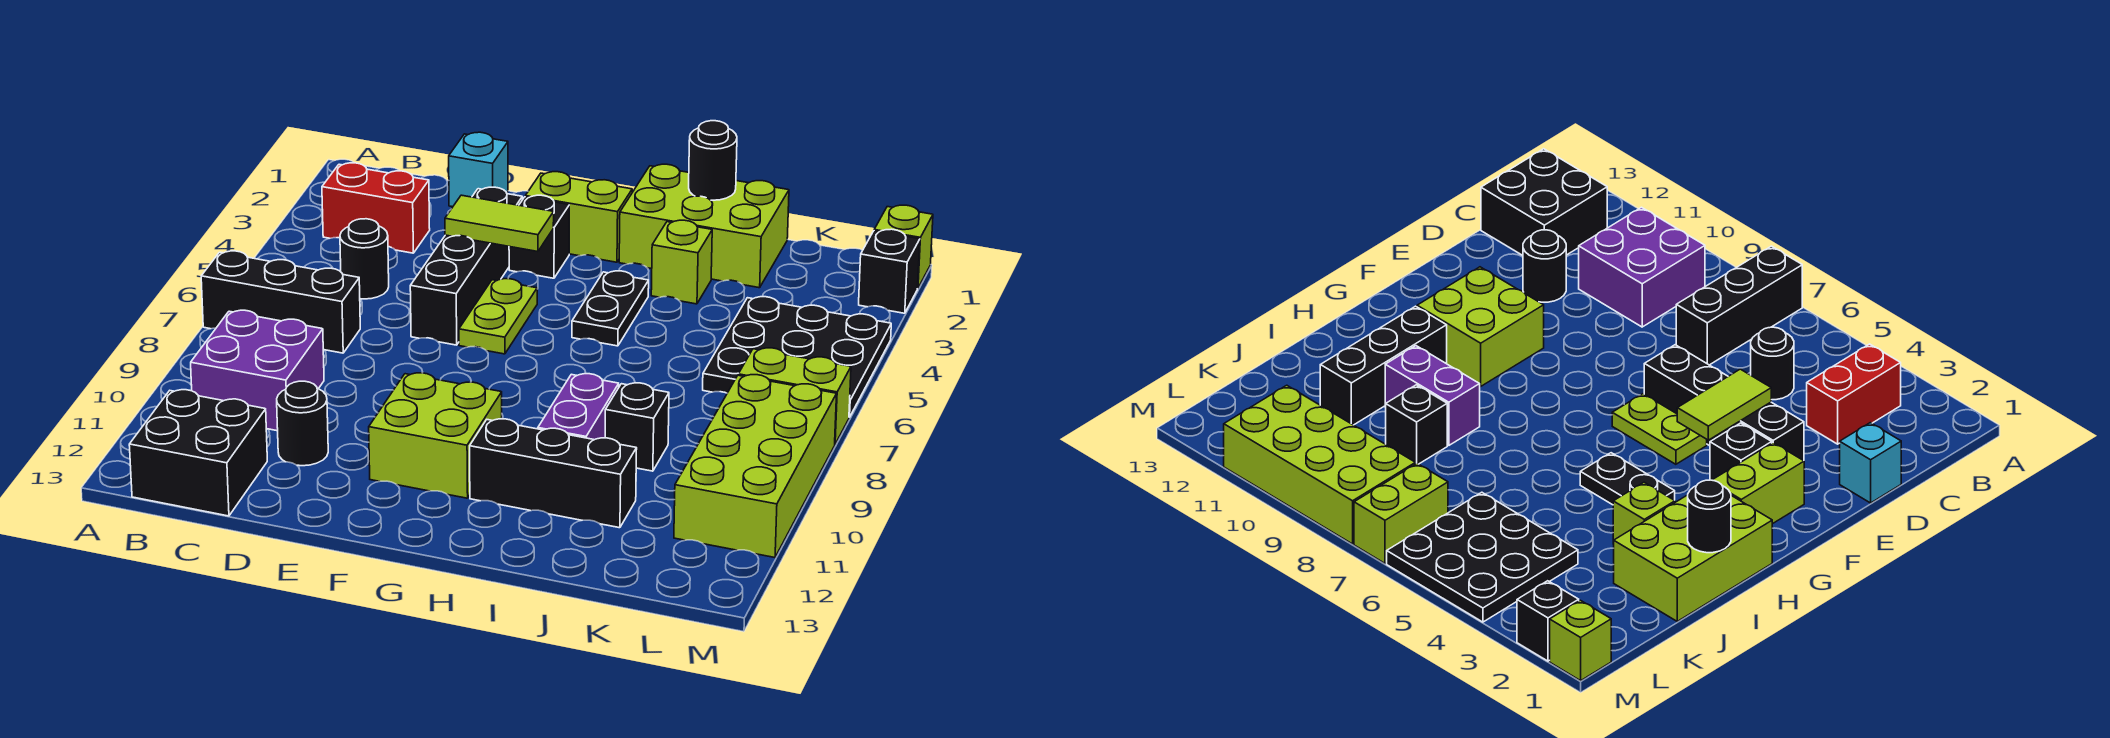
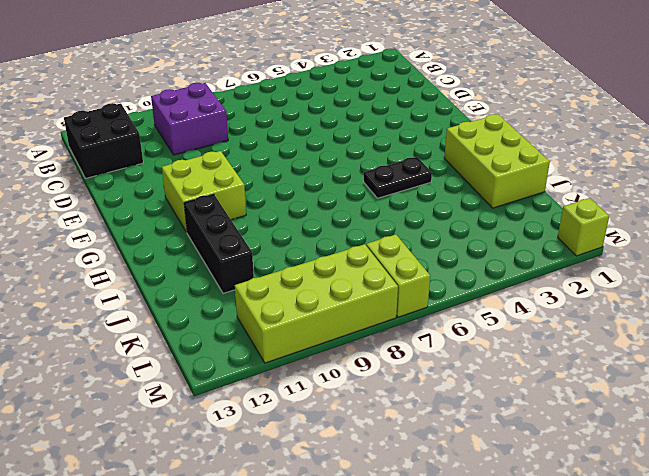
none -> black 1x3 brick [201,251,360,353]
none -> red 1x2 brick [322,163,430,253]
none -> black 1x1 round brick [340,219,389,299]

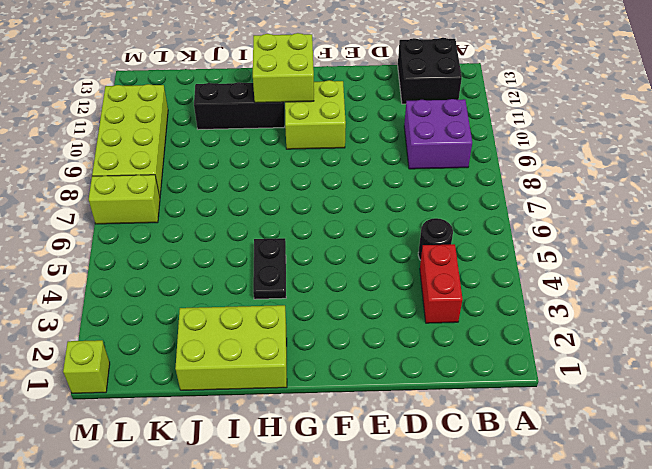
red 1x2 brick [420,244,463,323] -> red 1x2 brick turned to [322,163,430,253]
lime 2x2 brick [253,33,314,103] -> none
none -> black 1x3 brick [201,251,360,353]
none -> cyan 1x1 brick [449,132,508,207]
none -> black 1x1 round brick [277,381,328,466]

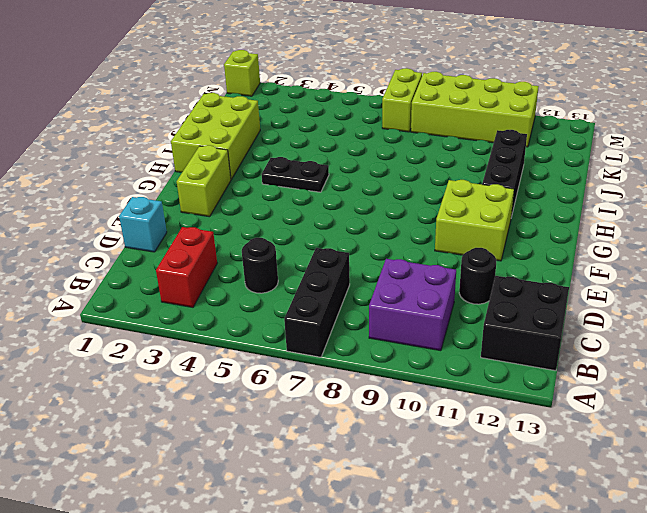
none -> black 1x4 brick [410,187,522,345]
none -> black 1x1 brick [509,195,569,278]
none -> lime 1x2 plate [459,279,537,354]

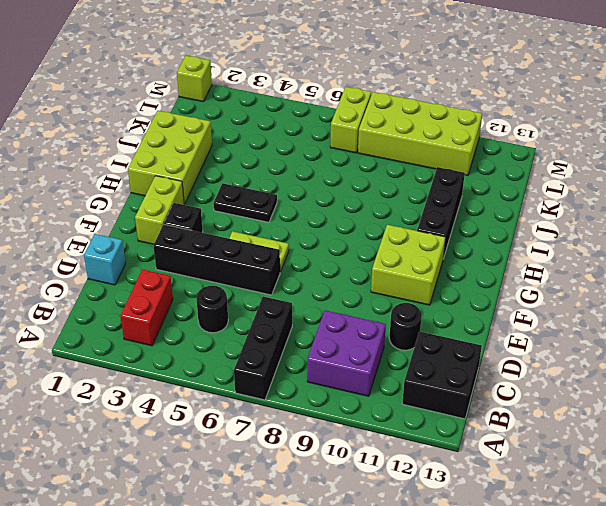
none -> lime 1x1 brick [651,220,712,304]
none -> purple 1x2 brick [538,373,619,440]
none -> black 1x1 brick [605,383,669,471]

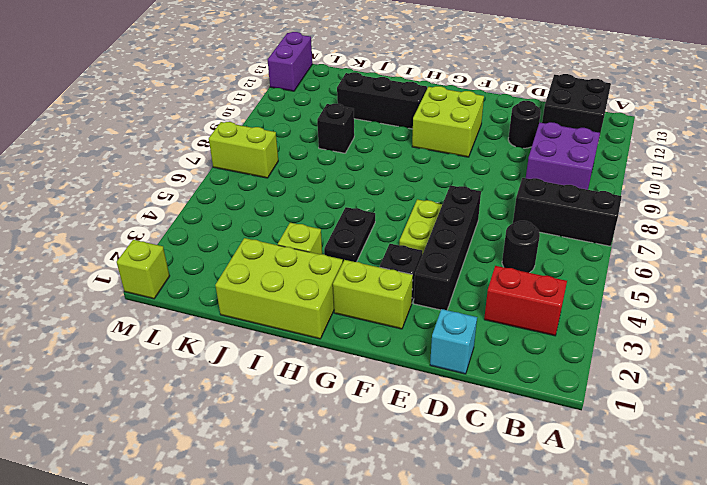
purple 1x2 brick [268,32,313,91] -> purple 1x2 brick moved to [538,373,619,440]
none -> black 3x3 plate [703,297,891,417]
none -> lime 2x4 brick [674,375,837,558]
none -> black 1x1 brick [859,229,920,313]

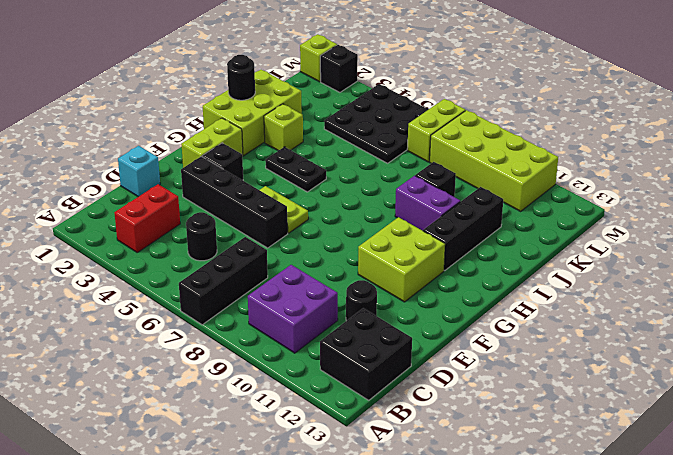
none -> lime 1x2 tile [445,195,554,252]

